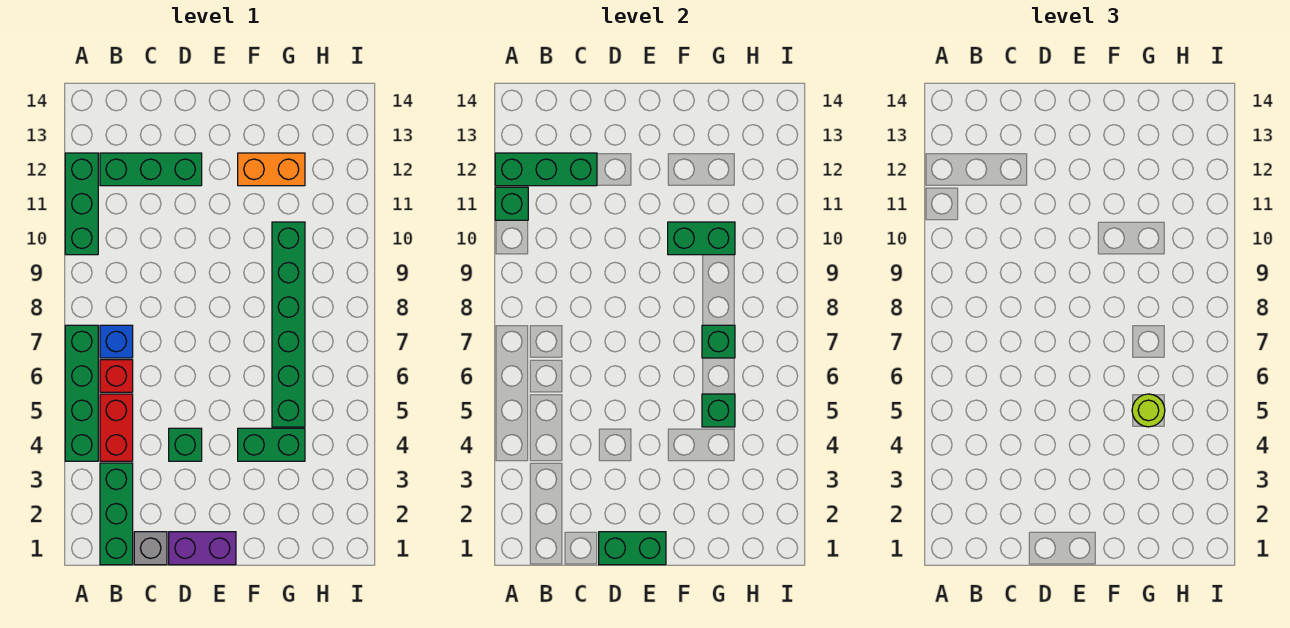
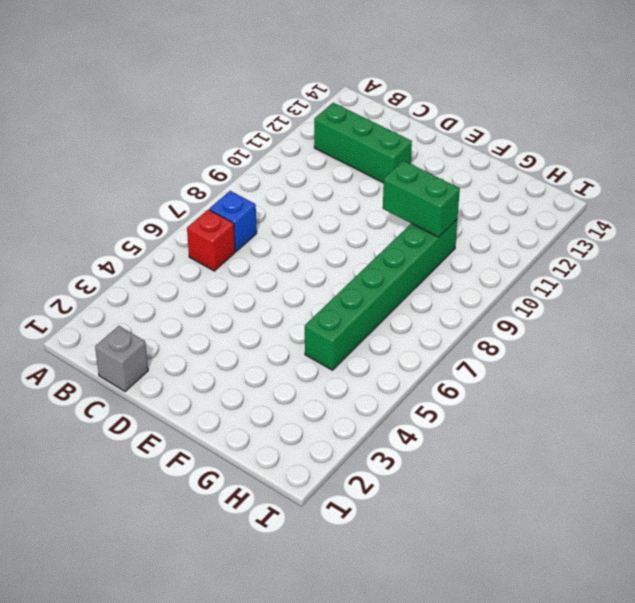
none -> green 1x4 brick [65,325,98,461]
none -> green 1x3 brick [65,153,98,255]
none -> green 1x3 brick [100,463,133,565]

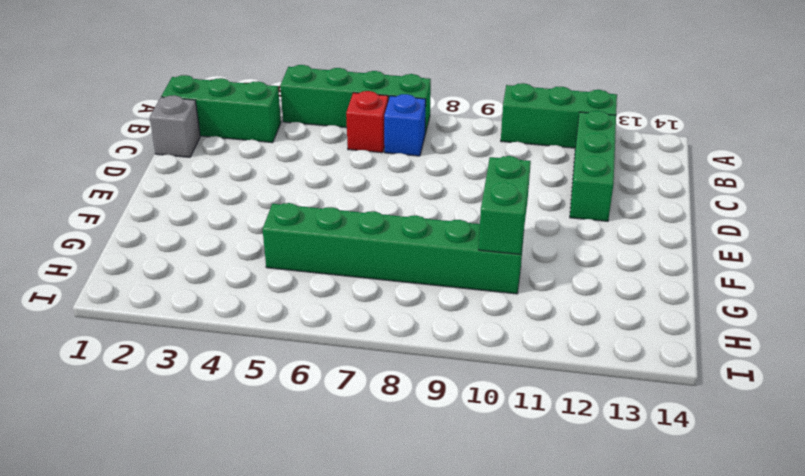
none -> red 1x2 brick [100,394,133,461]
none -> purple 1x2 brick [169,532,236,565]
none -> green 1x1 brick [169,428,202,461]

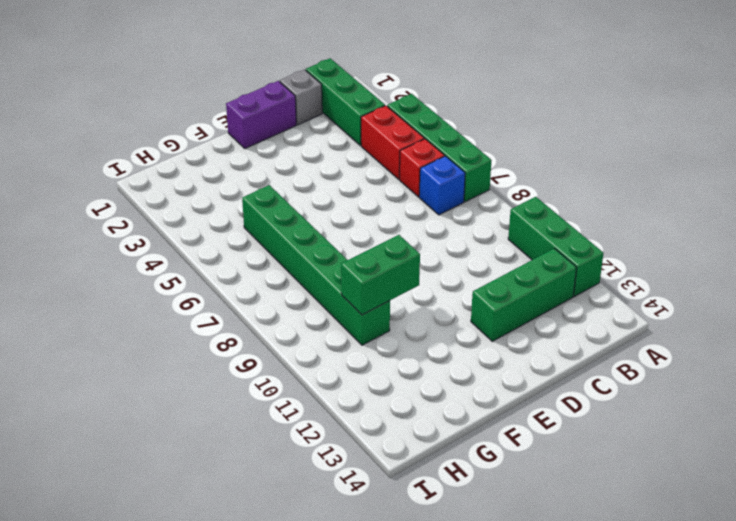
none -> green 1x1 brick [169,428,202,461]
none -> green 1x2 brick [238,428,305,461]
none -> orange 1x2 brick [238,153,305,186]

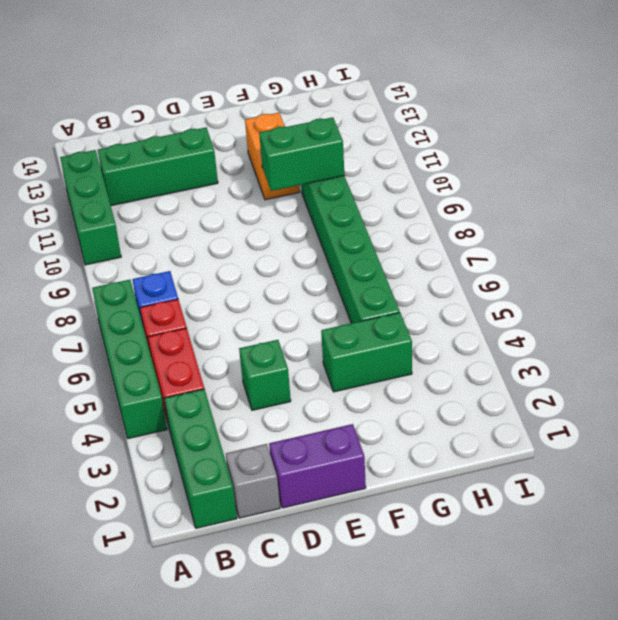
orange 1x2 brick [245,113,300,200] -> orange 1x2 brick turned to [238,153,305,186]
none -> green 1x1 brick [495,187,528,220]
none -> green 1x3 brick [495,153,597,186]
none -> green 1x2 brick [599,532,666,565]

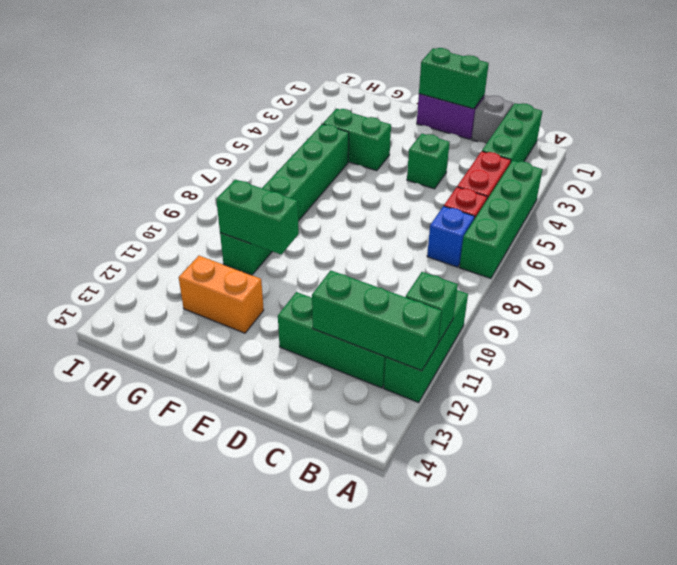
none -> green 1x1 brick [702,394,735,427]
none -> green 1x1 brick [702,325,735,358]
none -> lime 1x1 round brick [1132,394,1165,427]

